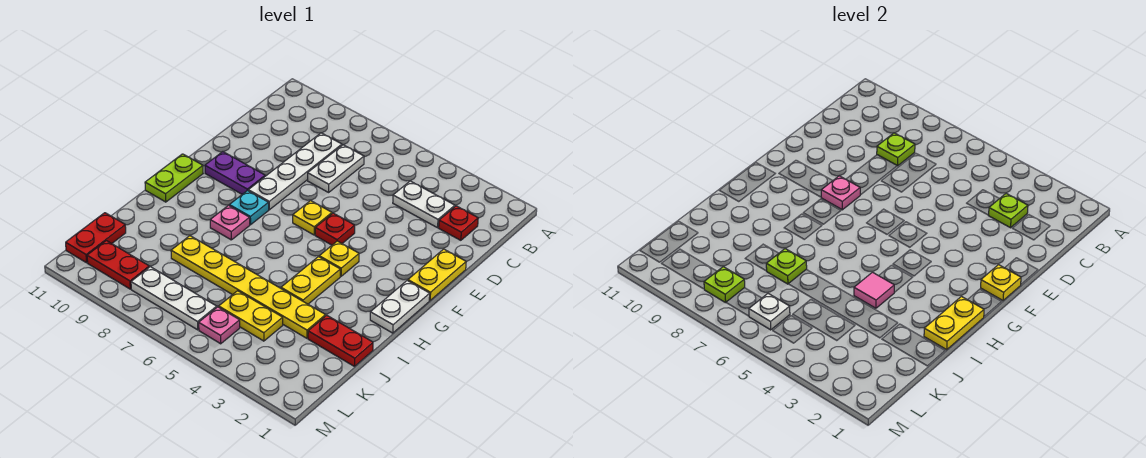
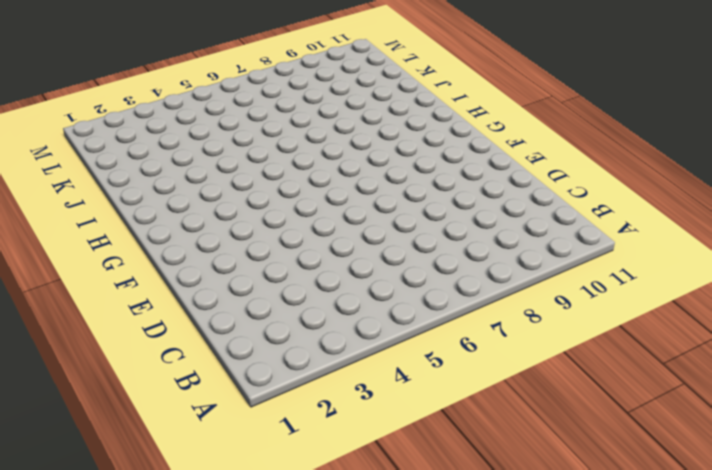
none -> red 1x1 plate [439,206,478,240]
none -> white 1x2 plate [393,181,455,228]
none -> white 1x2 plate [308,145,364,192]
none -> white 1x4 plate [248,133,342,210]

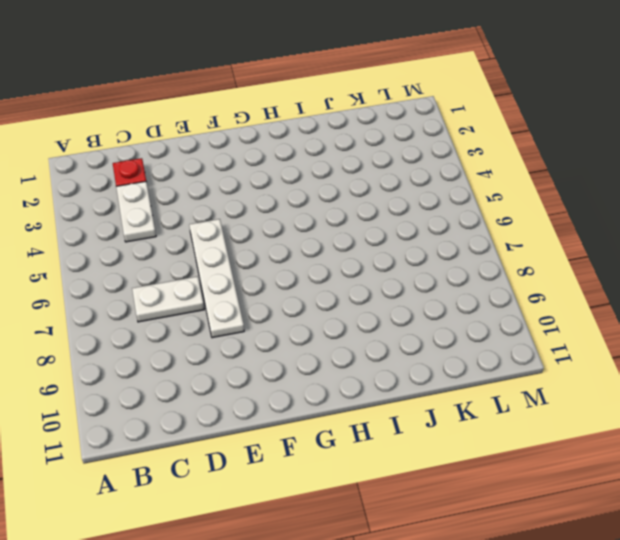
white 1x4 plate [189,219,244,338] -> white 1x4 plate turned to [248,133,342,210]
none -> yellow 1x2 plate [408,249,466,300]
none -> red 1x1 plate [315,213,355,245]
none -> yellow 1x1 plate [293,201,332,235]
none -> purple 1x2 plate [205,152,265,194]

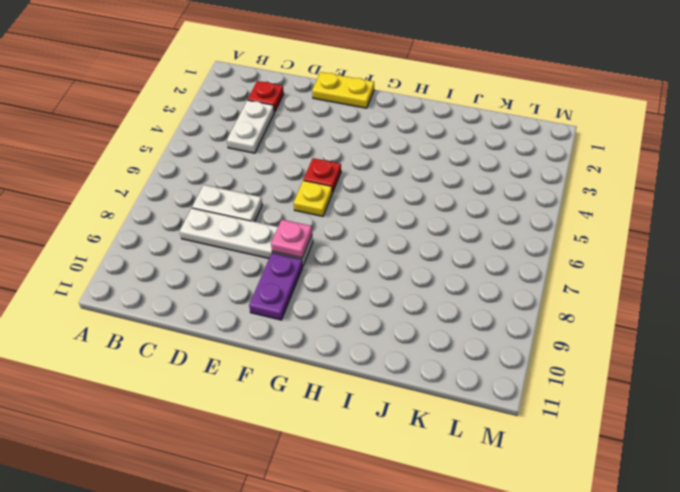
none -> white 1x2 plate [370,281,430,333]
none -> yellow 1x1 plate [319,241,359,276]
none -> cyan 1x1 plate [229,190,269,225]
none -> lime 1x2 plate [145,154,203,202]

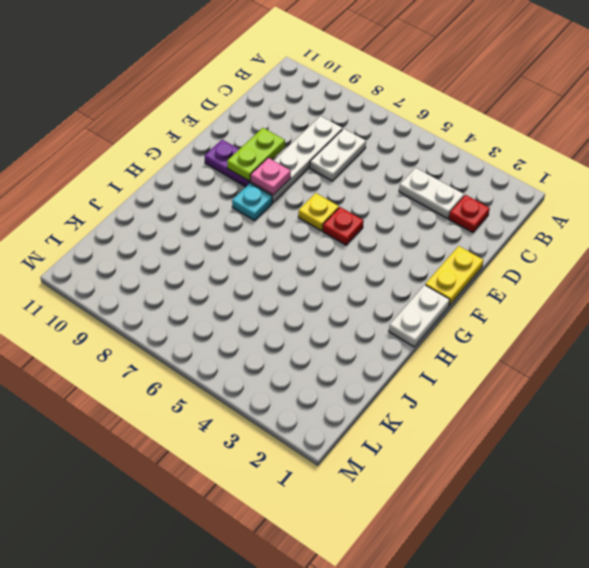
lime 1x2 plate [227,128,285,181] -> lime 1x2 plate moved to [145,154,203,202]
none -> yellow 1x1 plate [319,241,359,276]
none -> yellow 1x2 plate [281,257,340,304]
none -> pink 1x1 plate [210,205,250,240]
none -> red 1x2 plate [308,315,373,366]

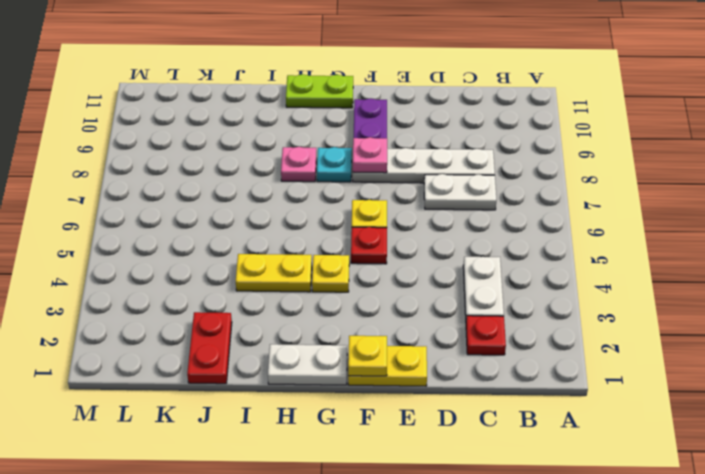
none -> yellow 1x6 plate [171,236,326,338]
none -> yellow 1x2 plate [219,291,283,341]
none -> red 1x2 plate [66,213,126,263]
none -> pink 1x1 plate [199,307,240,344]

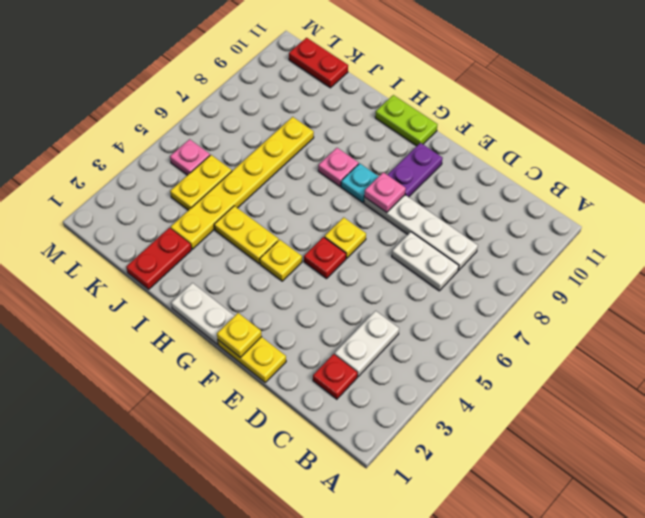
none -> white 1x3 plate [131,267,217,330]
none -> red 1x2 plate [87,241,149,289]
none -> lime 1x1 plate [989,194,1028,228]
none -> lime 1x1 plate [877,133,915,166]

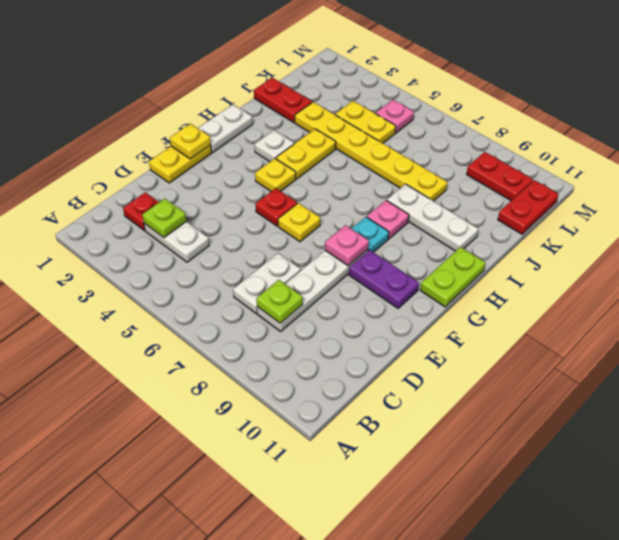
white 1x1 plate [255,130,294,162] -> white 1x1 plate moved to [749,294,790,330]
white 1x3 plate [387,184,478,251] -> white 1x3 plate moved to [131,267,217,330]
none -> yellow 1x2 plate [924,297,984,350]
none -> pink 1x1 tile [854,272,894,308]
none -> lime 1x1 plate [766,249,807,284]
none -> lime 1x1 plate [704,267,745,303]

